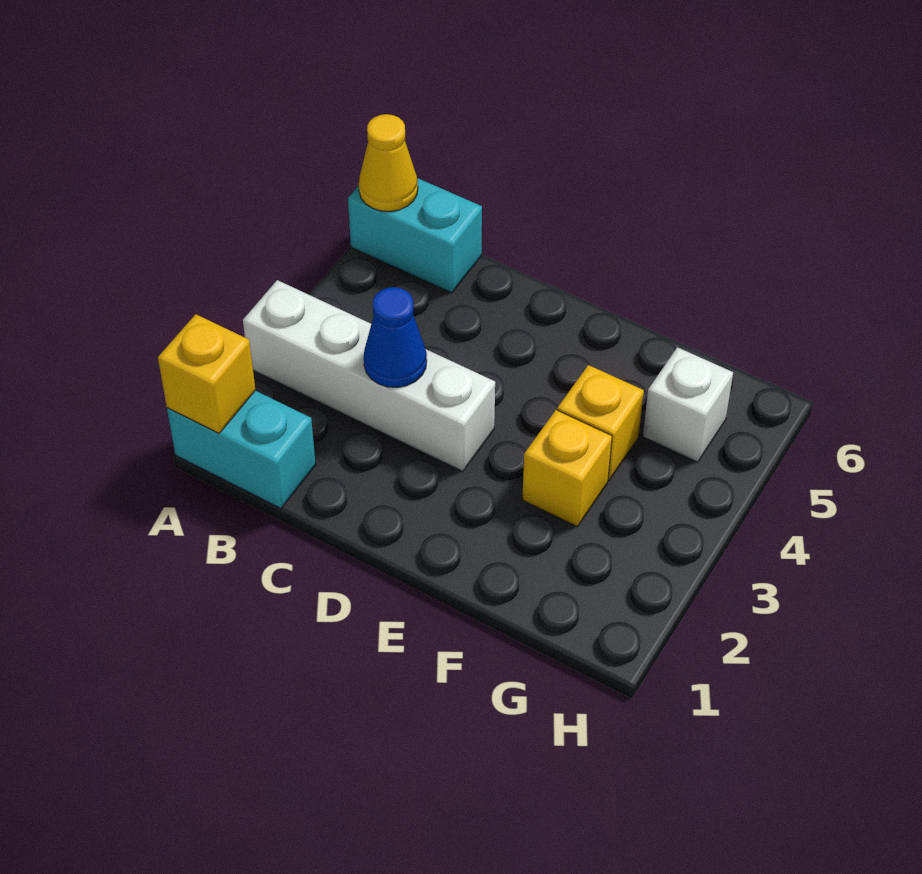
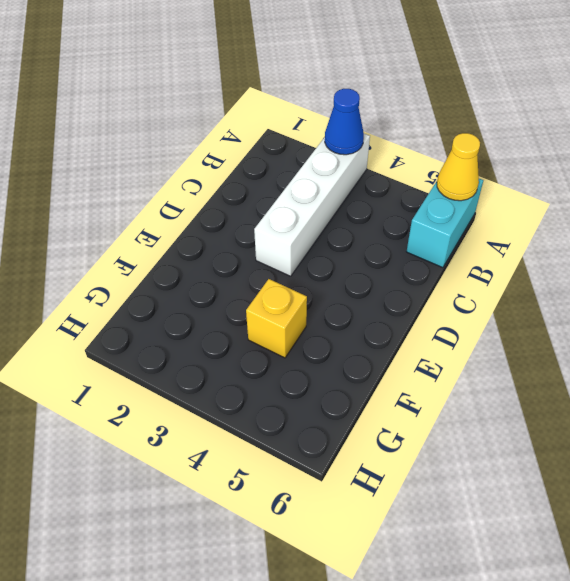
blue 1x1 cone [325,89,364,155] -> blue 1x1 cone moved to [364,287,427,387]
none -> cyan 1x2 brick [167,391,316,508]
none -> yellow 1x1 brick [522,410,612,527]

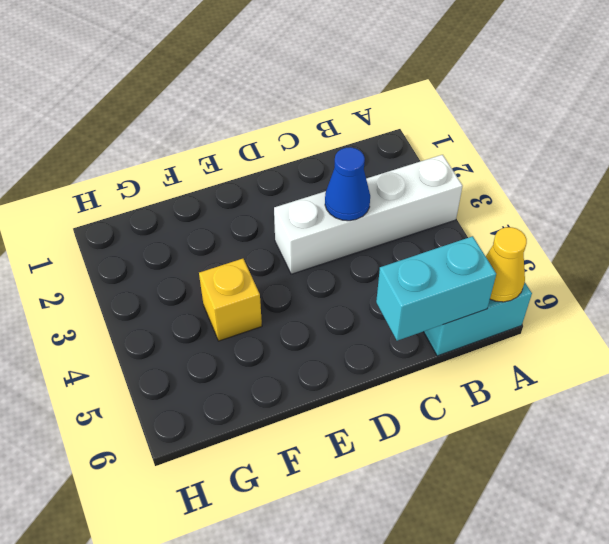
cyan 1x2 brick [376,236,496,341] -> cyan 1x2 brick moved to [167,391,316,508]
none -> yellow 1x1 brick [522,410,612,527]
none -> white 1x1 brick [643,347,733,462]

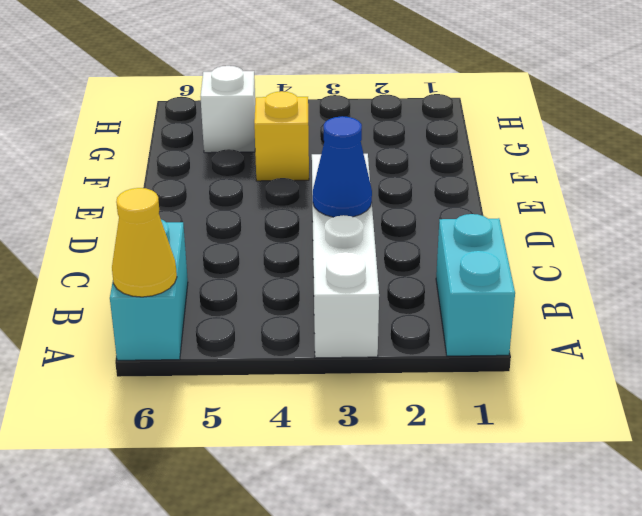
none -> yellow 1x1 brick [522,410,612,527]
none -> yellow 1x1 brick [158,314,255,433]

